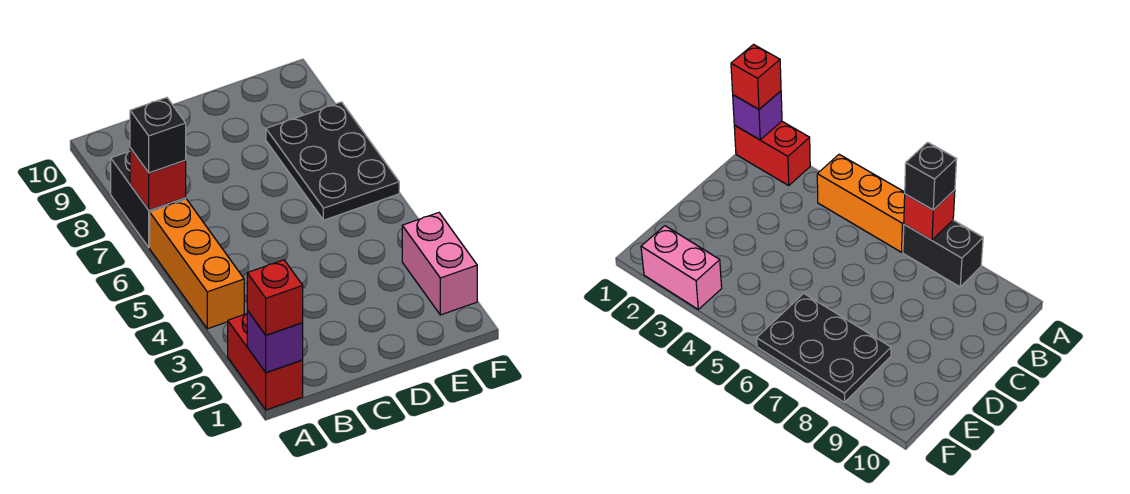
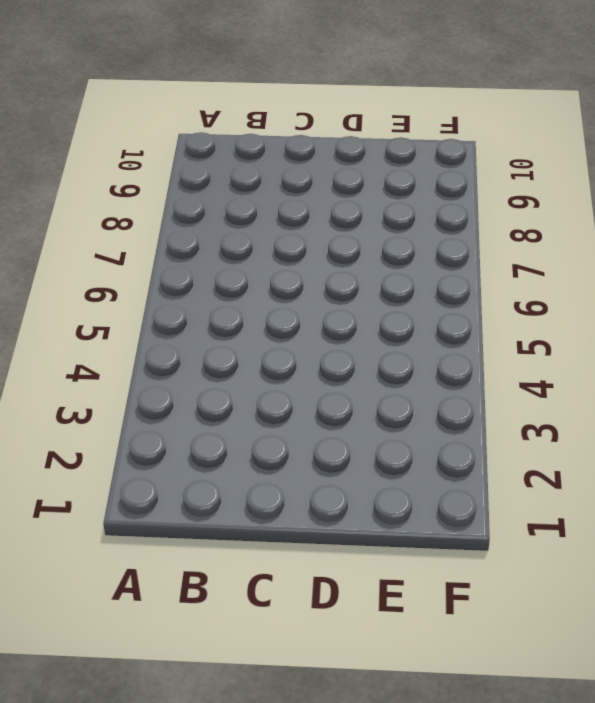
none -> red 1x2 brick [228,314,303,410]
none -> orange 1x3 brick [150,199,244,329]

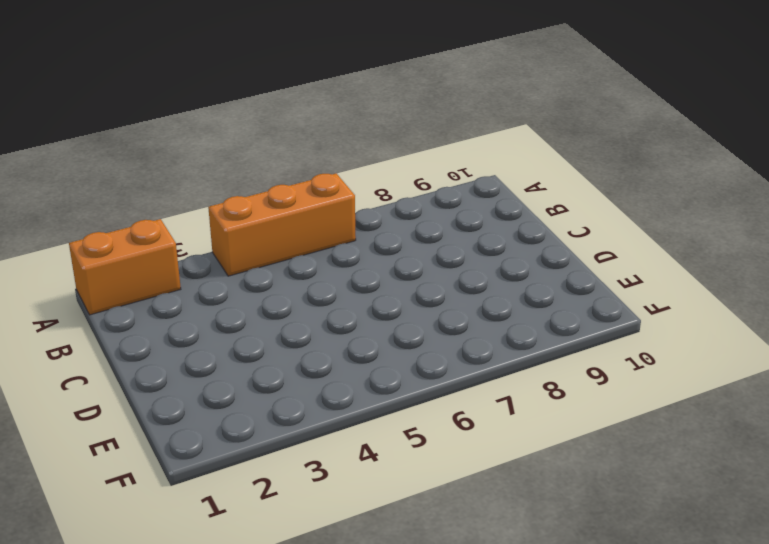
orange 1x2 brick [69,219,181,315] -> red 1x2 brick [228,314,303,410]
none -> black 1x2 brick [111,151,186,247]
none -> black 2x3 plate [266,102,399,220]

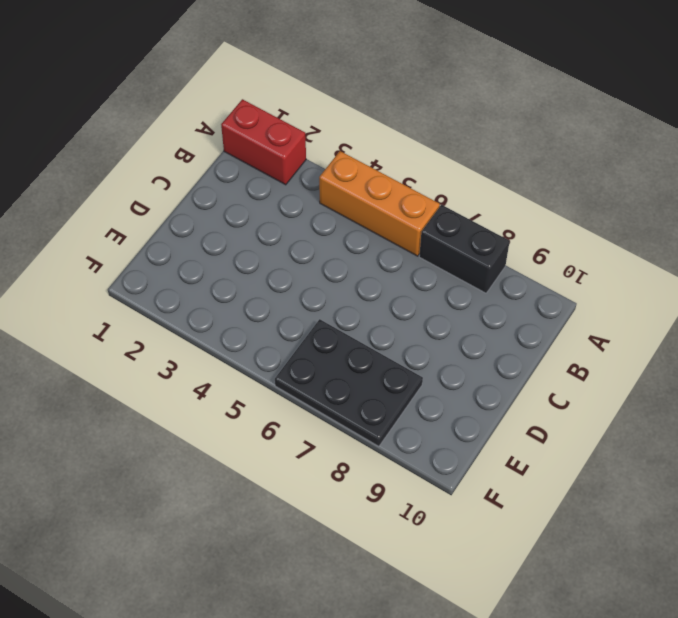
none -> pink 1x2 brick [402,213,477,315]
none -> purple 1x1 brick [247,311,303,373]

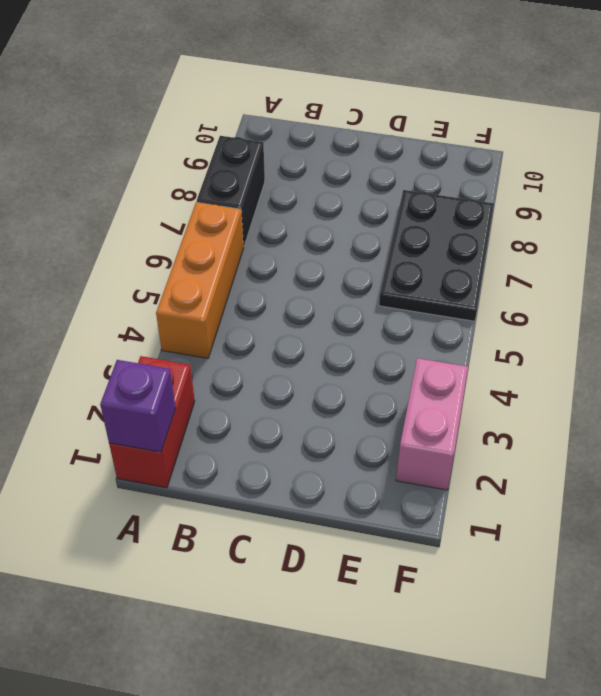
none -> red 1x1 brick [130,148,186,210]
none -> red 1x1 brick [247,260,303,335]

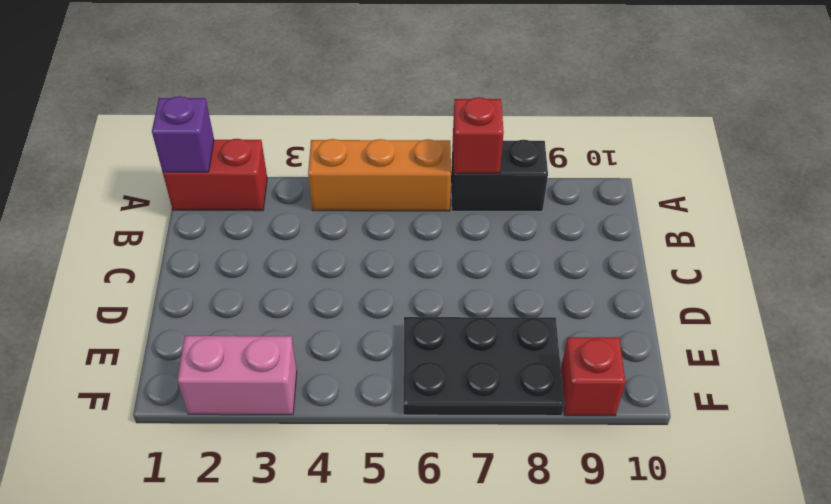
red 1x1 brick [561,337,626,416] -> red 1x1 brick moved to [247,260,303,335]
none -> black 1x1 brick [130,98,186,173]

